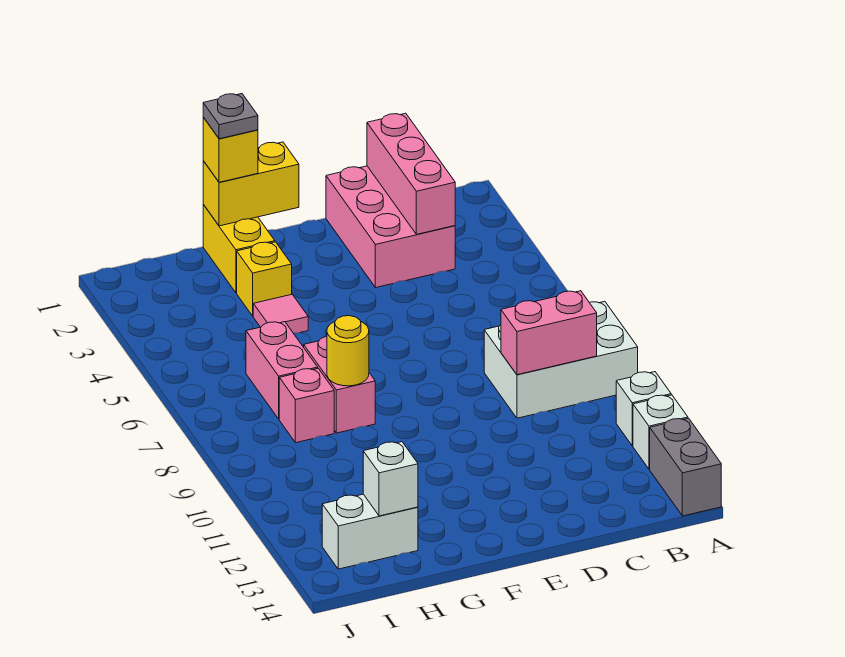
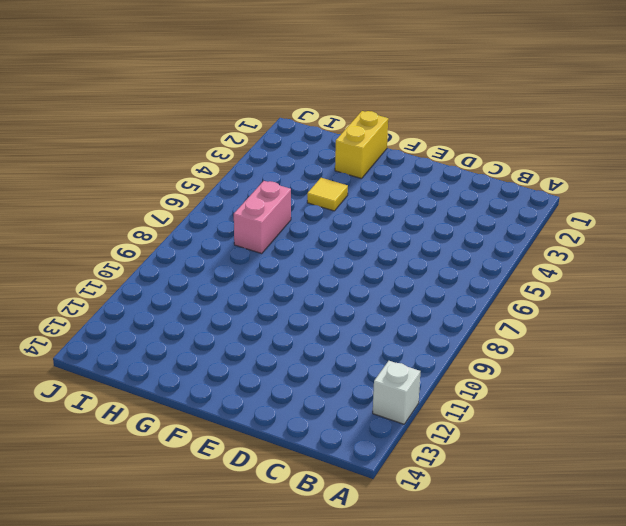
yellow 1x1 tile [307,178,348,211] -> pink 1x1 tile [253,295,308,333]
none -> white 2x3 brick [484,302,638,418]
none -> white 1x1 brick [616,372,671,446]
none -> grey 1x2 brick [650,418,721,516]

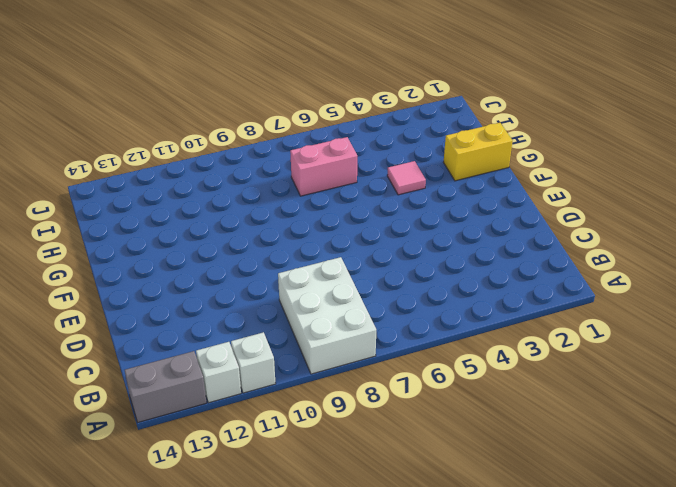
none -> pink 2x3 brick [326,166,455,288]
none -> yellow 1x1 brick [237,242,292,316]
none -> pink 1x2 brick [304,336,375,433]

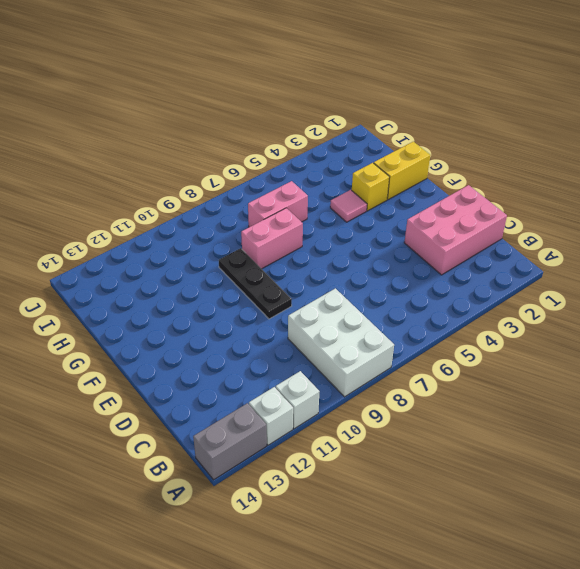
black 1x3 plate [219,248,292,319] -> none
none -> pink 1x1 brick [279,368,334,443]
none -> white 1x2 brick [322,494,418,569]
none -> pink 1x2 brick [501,291,597,375]

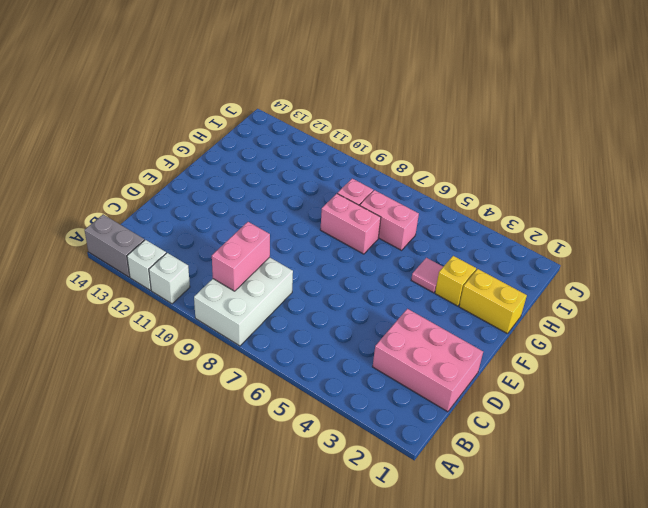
none -> white 1x2 brick [322,494,418,569]
none -> pink 1x3 brick [367,113,455,234]
none -> yellow 1x2 brick [203,142,299,226]

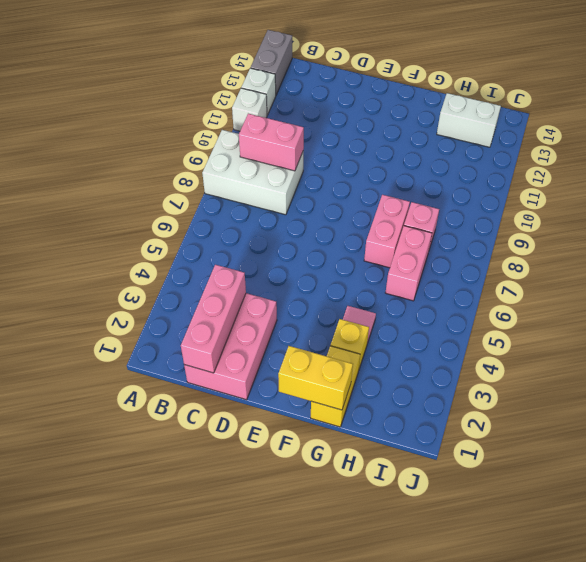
none -> yellow 1x1 round brick [327,316,369,386]
none -> white 1x1 brick [363,442,418,516]
none -> yellow 1x1 brick [203,117,258,182]

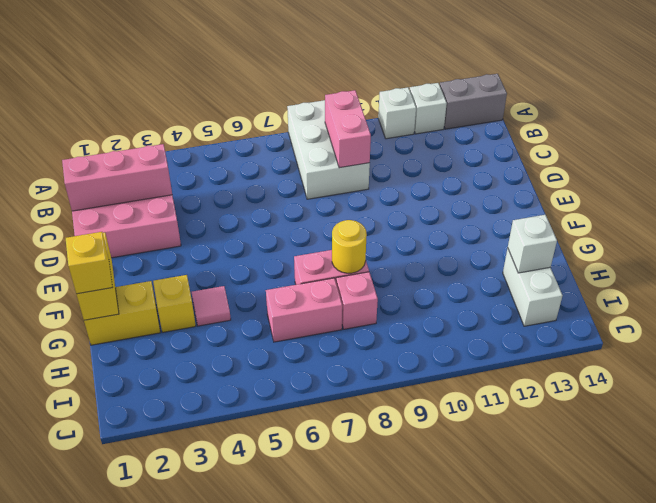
none -> grey 1x1 plate [203,94,258,139]

